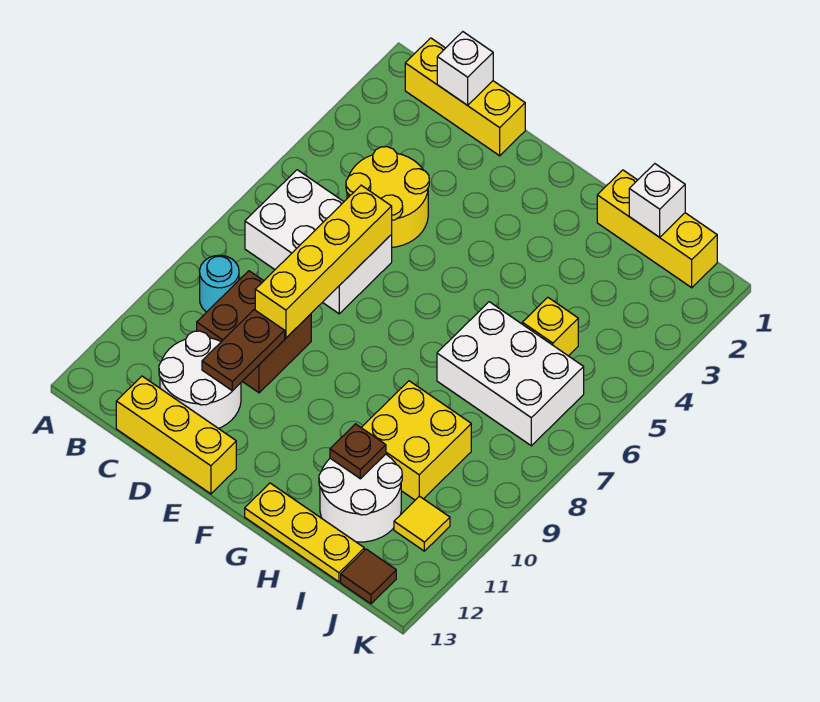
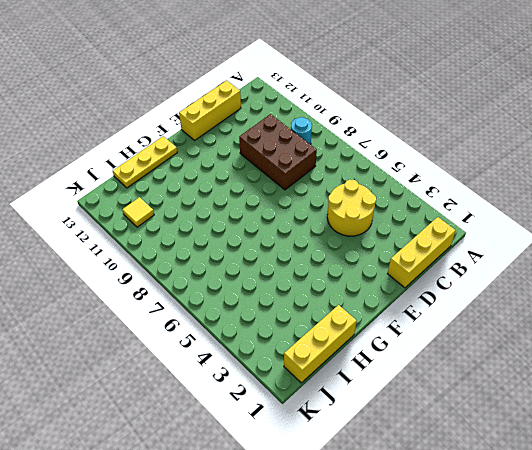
brown 2x3 brick [239,114,317,190] -> brown 2x2 brick [197,271,311,393]
none -> white 2x3 brick [245,170,392,314]
none -> white 2x2 round brick [159,331,241,429]
none -> white 2x3 brick [437,302,584,446]

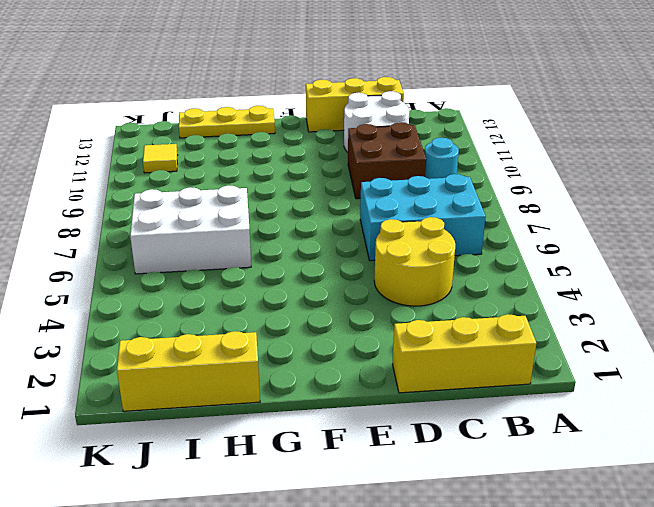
cyan 2x3 brick [360,174,486,261] -> white 2x3 brick [245,170,392,314]
none -> yellow 2x2 brick [361,381,471,500]
none -> white 2x2 round brick [319,454,402,542]
none -> yellow 1x1 brick [522,298,578,356]

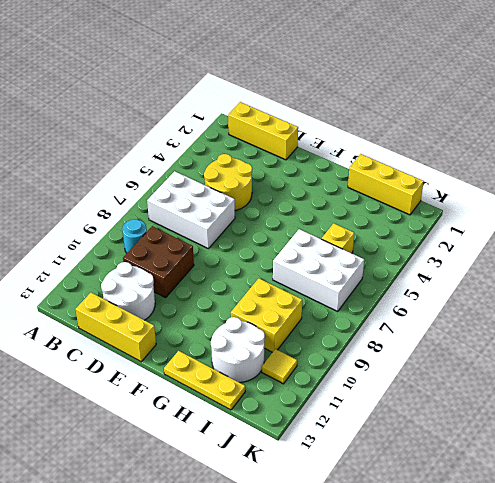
none -> brown 1x1 tile [341,549,396,604]
none -> white 1x1 brick [437,32,493,105]
none -> yellow 1x4 brick [255,185,392,338]

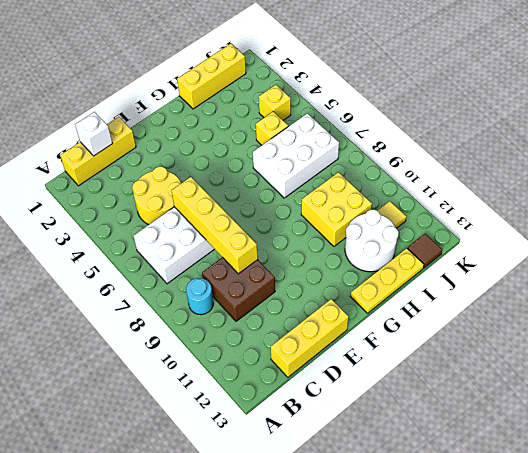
yellow 1x1 brick [259,85,291,120] -> none
none -> white 2x2 round brick [159,331,241,429]
none -> brown 1x2 plate [202,310,285,391]
none -> brown 1x1 plate [330,424,386,479]

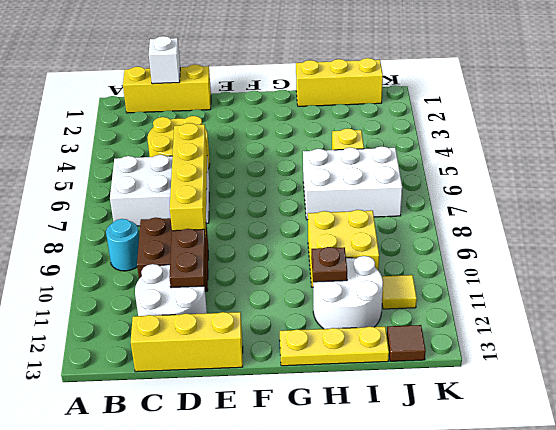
none -> white 1x1 brick [629,164,685,237]

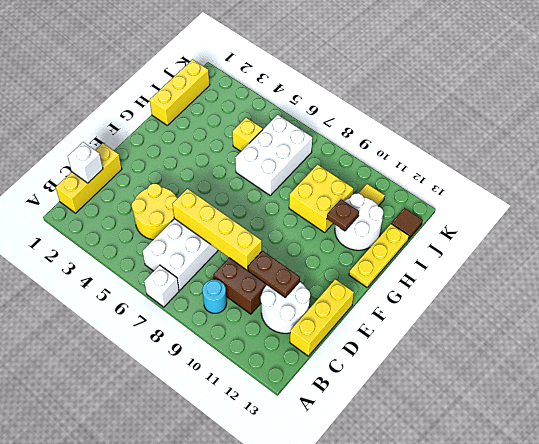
white 1x1 brick [144,265,179,307] -> white 1x1 brick moved to [629,164,685,237]

